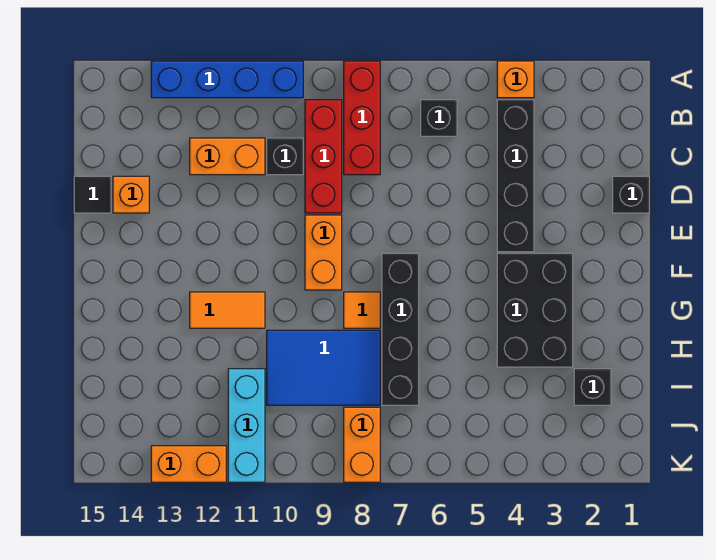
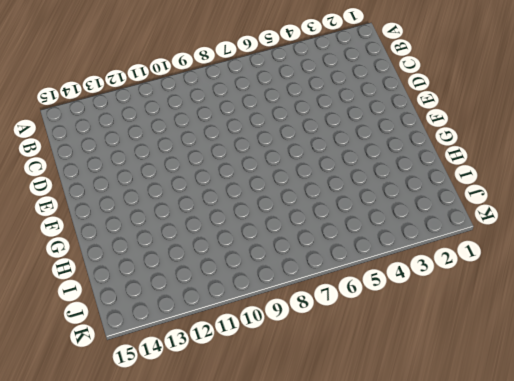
none -> orange 1x1 brick [497,61,534,98]
none -> red 1x3 brick [344,61,380,175]
none -> blue 1x4 brick [151,61,303,98]

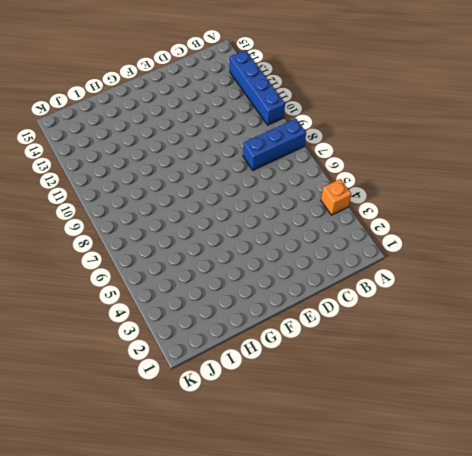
blue 1x3 brick [243,119,306,170] -> red 1x3 brick [344,61,380,175]
none -> black 1x4 brick [497,100,534,252]
none -> black 1x1 brick [421,100,457,136]
none -> red 1x3 brick [305,100,342,213]

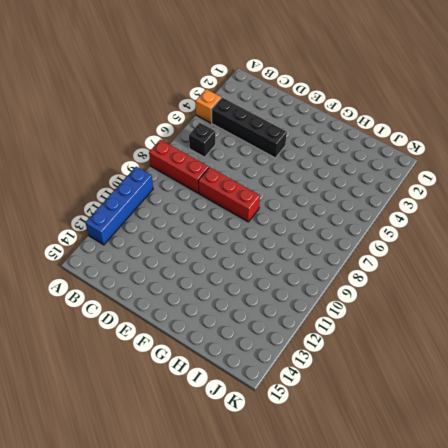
red 1x3 brick [198,167,260,222] -> red 1x3 brick moved to [305,100,342,213]
none -> black 1x1 brick [267,138,303,175]
none -> orange 1x2 brick [190,138,265,175]
none -> black 1x1 brick [613,176,649,213]

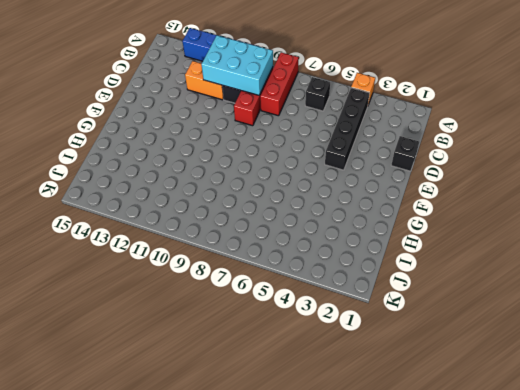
cyan 2x3 brick [201,35,273,95] -> none
none -> orange 1x1 brick [113,176,149,213]
none -> black 1x1 tile [74,176,111,213]
none -> orange 1x2 brick [305,215,342,290]

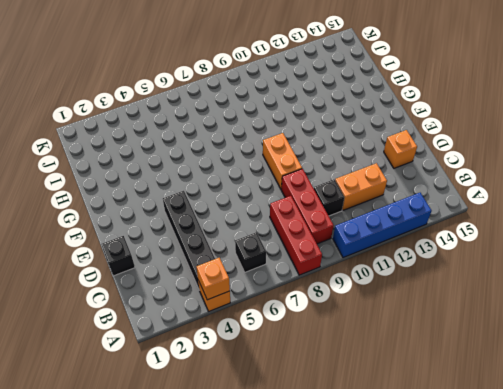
orange 1x1 brick [197,258,230,300] -> none
none -> black 1x1 tile [74,176,111,213]
none -> black 2x3 brick [497,253,573,367]
none -> black 1x4 brick [382,253,419,405]

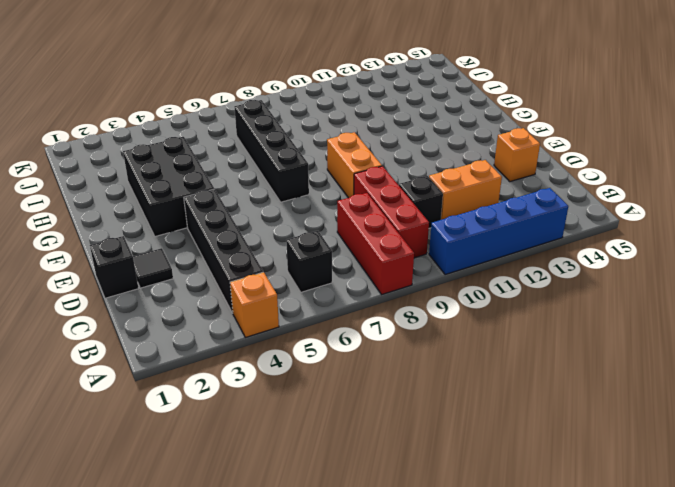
black 1x1 tile [133,248,173,288] -> black 1x1 tile moved to [74,176,111,213]
none -> orange 1x1 tile [344,292,380,328]
none -> orange 1x2 tile [190,292,265,328]
none -> blue 2x3 tile [267,330,380,405]

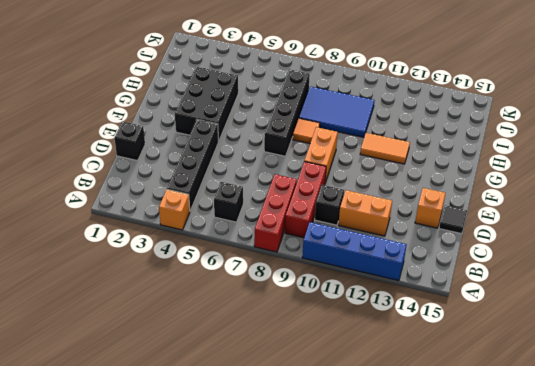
none -> black 1x1 brick [574,369,611,405]
none -> cyan 1x3 brick [228,369,265,482]
none -> orange 1x2 brick [344,407,380,482]

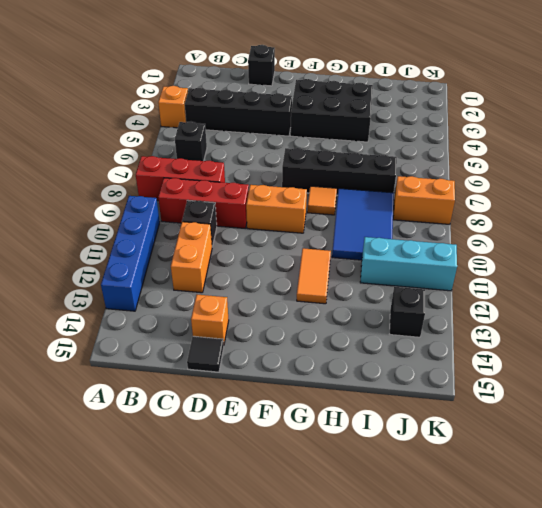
black 1x1 brick [390,287,425,337] -> black 1x1 brick moved to [574,369,611,405]
none -> orange 1x2 brick [151,446,226,482]

